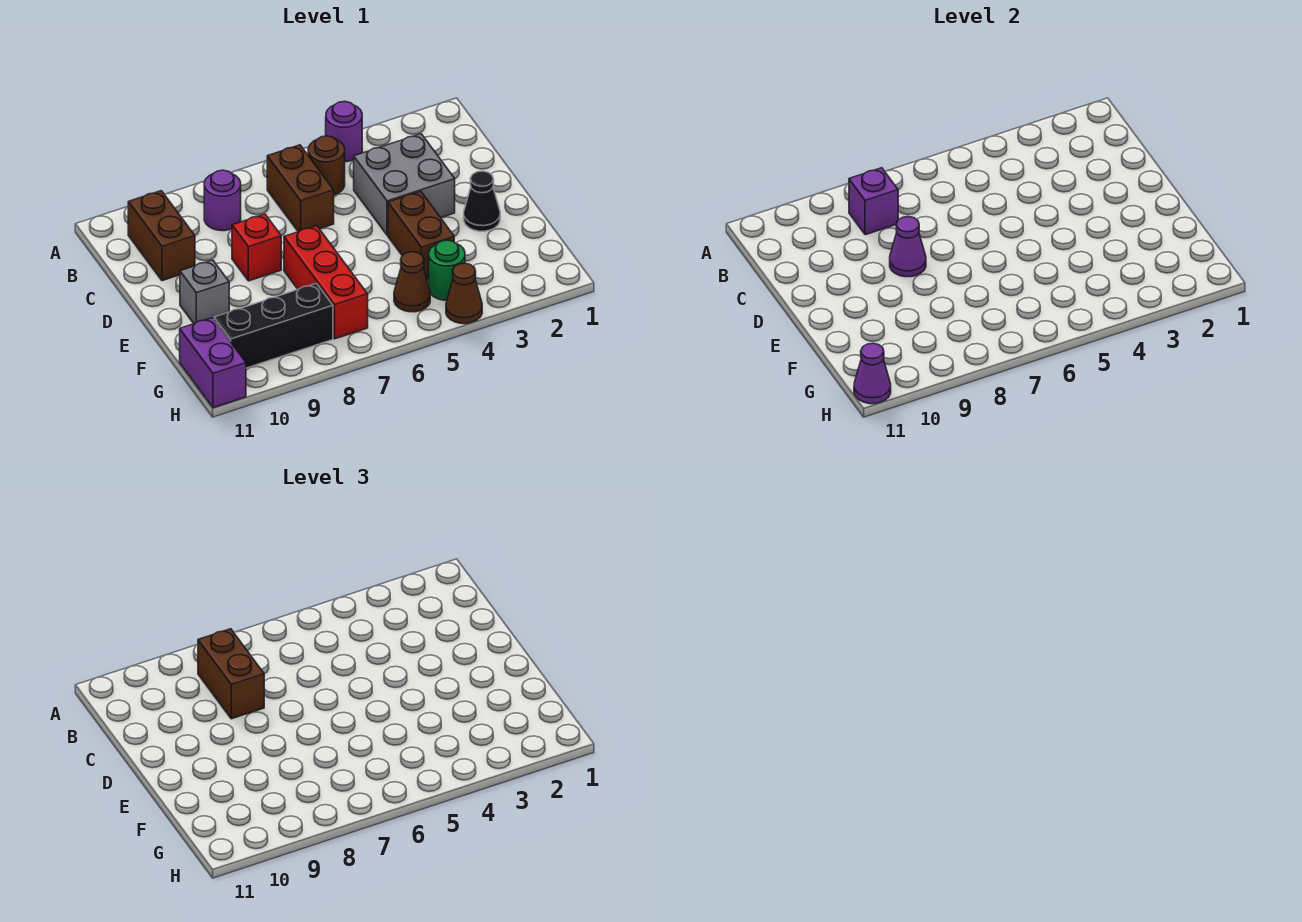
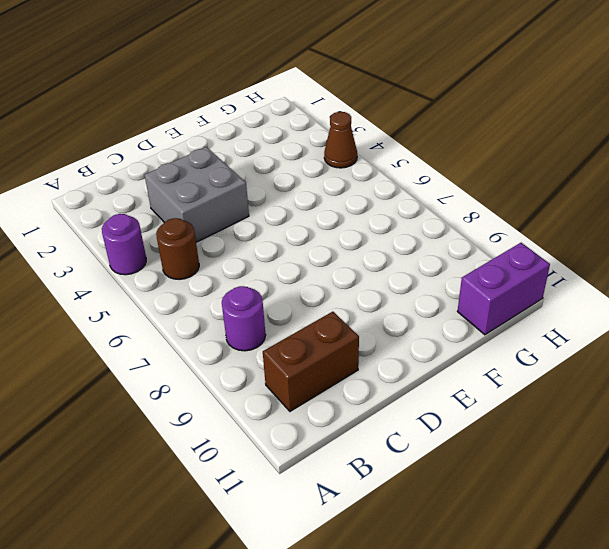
none -> brown 1x2 brick [267,145,334,232]
none -> red 1x1 brick [232,214,281,281]
none -> black 1x1 cone [464,171,500,231]

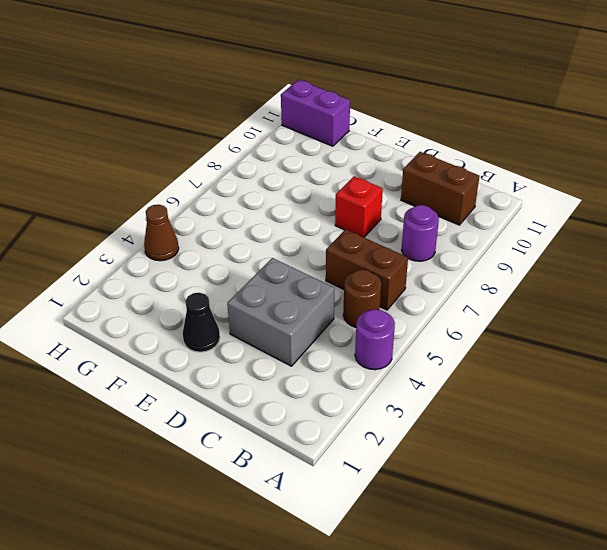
none -> brown 1x2 brick [388,191,454,280]
none -> red 1x3 brick [284,226,368,339]
none -> grey 1x1 brick [180,260,229,324]

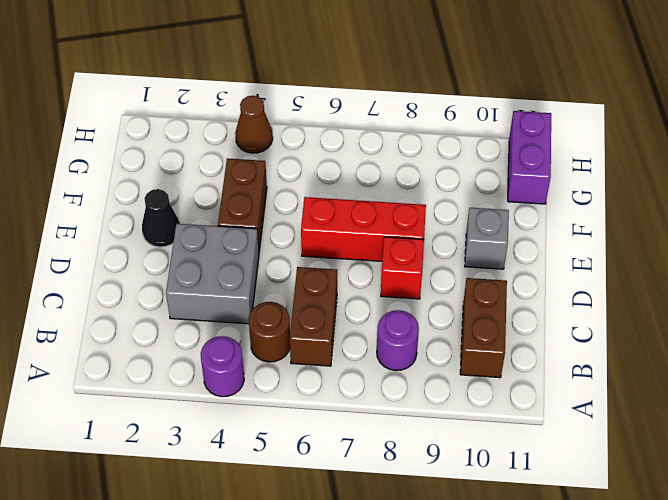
red 1x3 brick [301,197,426,261] -> red 1x3 brick turned to [284,226,368,339]
none -> green 1x1 round brick [429,240,465,300]
none -> brown 1x1 cone [394,252,430,312]
none -> black 1x3 brick [214,283,333,368]

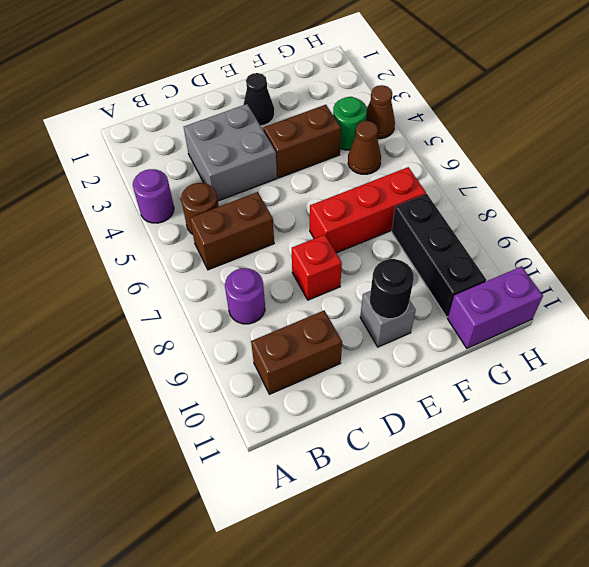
black 1x1 round brick [370,259,414,319] -> none
none -> purple 1x1 brick [849,168,898,235]
none -> purple 1x1 cone [890,217,926,277]
none -> purple 1x1 cone [854,343,891,404]

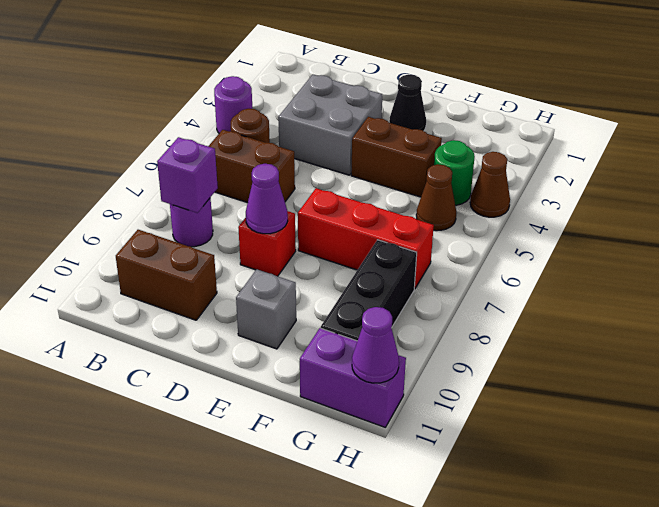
none -> brown 1x2 brick [198,629,264,719]

